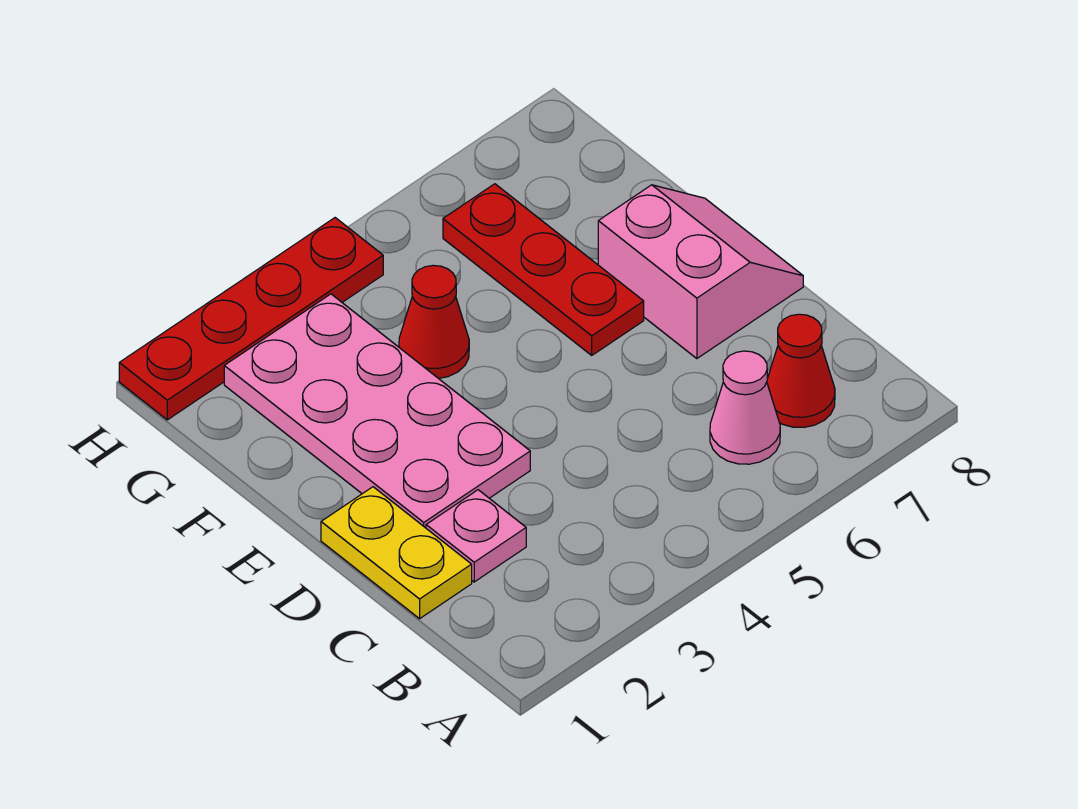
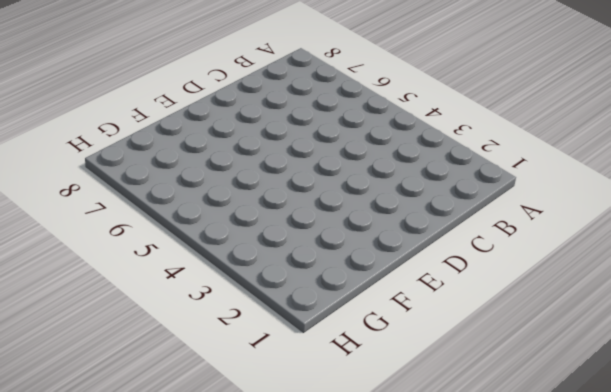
none -> pink 1x1 cone [710,351,780,464]
none -> red 1x1 cone [767,314,835,427]

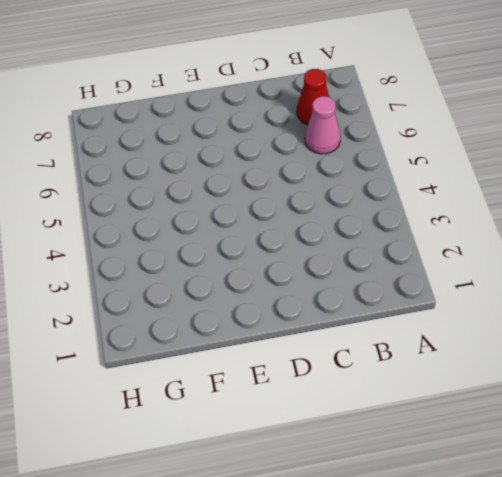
none -> yellow 1x2 plate [321,487,472,619]
none -> pink 1x1 plate [426,490,526,582]

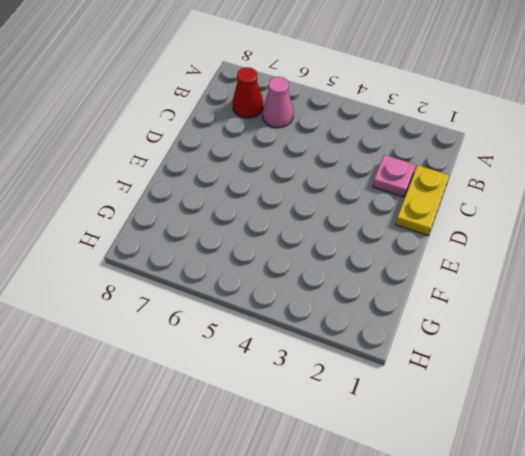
none -> pink 2x4 plate [224,294,530,528]
none -> pink 2x2 slope [598,185,803,359]

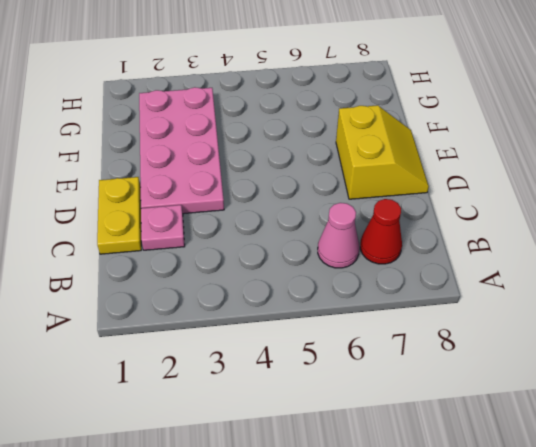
yellow 2x2 slope [336,105,429,199] -> pink 2x2 slope [598,185,803,359]
none -> red 1x3 plate [443,184,644,355]
none -> red 1x1 cone [399,265,469,379]

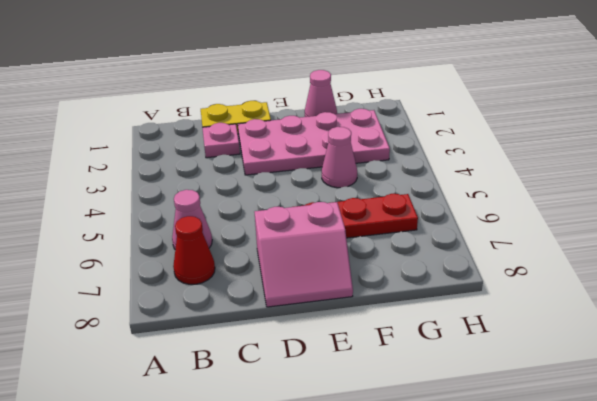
pink 1x1 cone [305,70,337,117] -> none
pink 1x1 cone [322,127,357,188] -> red 1x1 cone [399,265,469,379]
none -> red 1x4 plate [119,218,383,420]

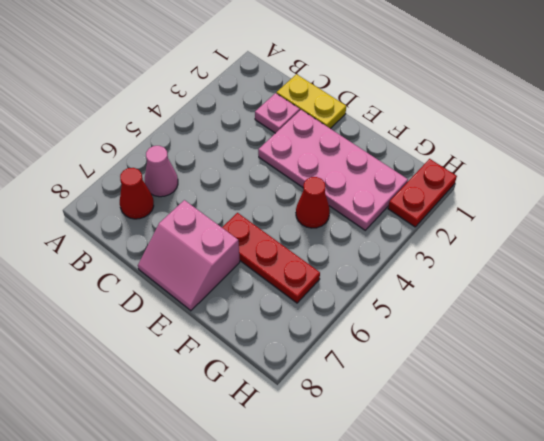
red 1x2 plate [388,159,457,227] -> red 1x4 plate [119,218,383,420]

